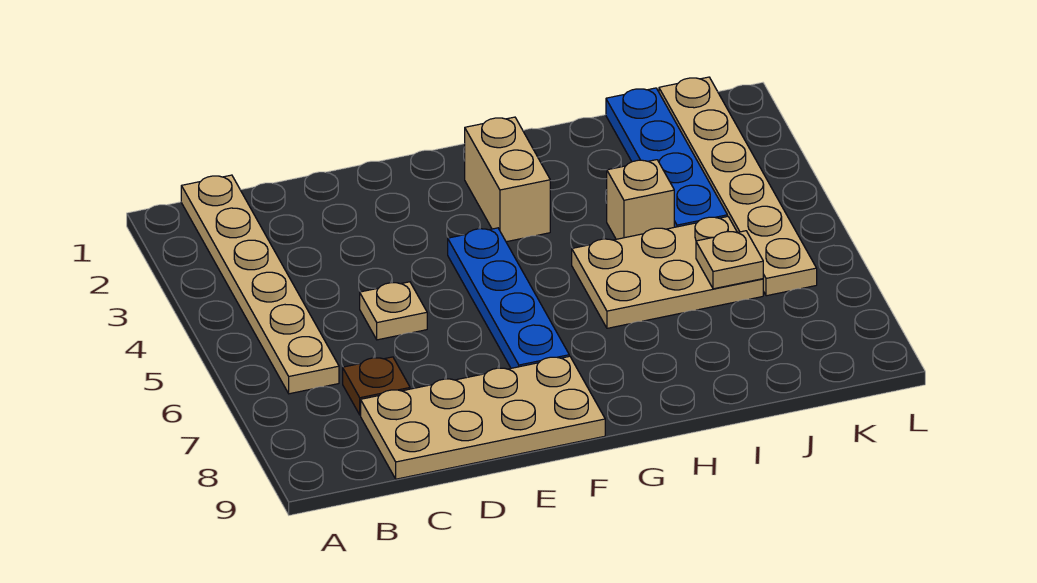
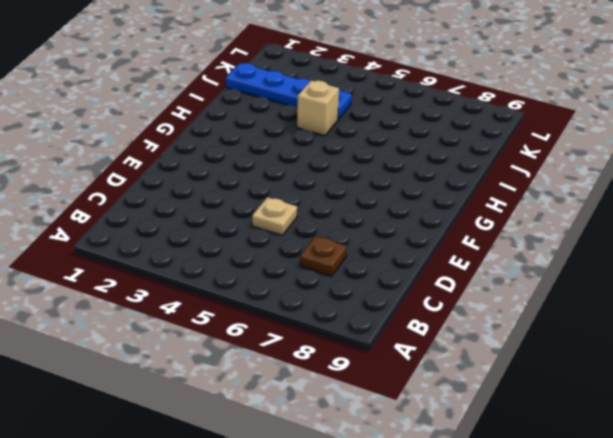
none -> tan 1x6 plate [181,175,339,394]
none -> tan 2x4 plate [361,356,605,479]

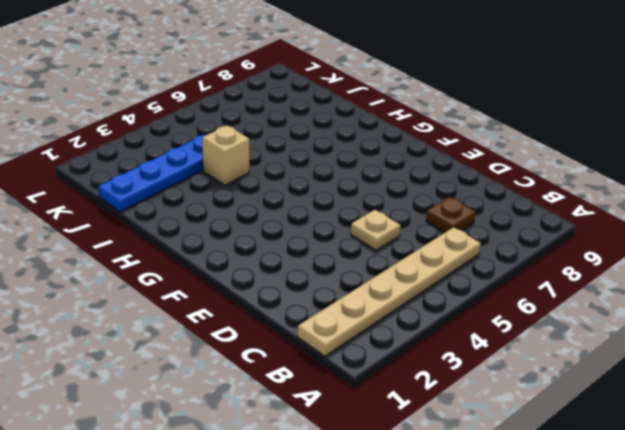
none -> tan 2x4 plate [361,356,605,479]
none -> blue 1x4 plate [448,228,569,368]

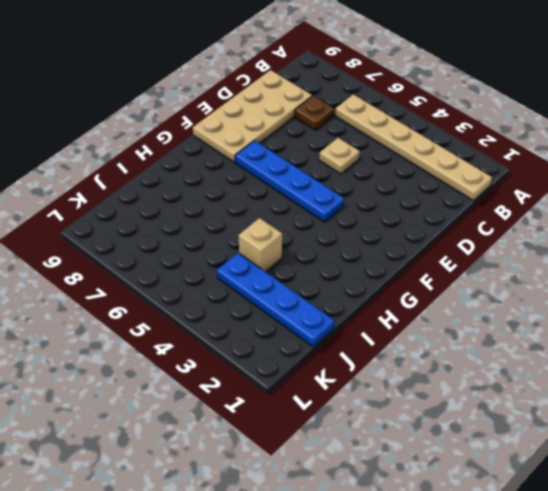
none -> tan 1x2 brick [465,117,550,242]
none -> tan 2x3 plate [572,216,763,328]

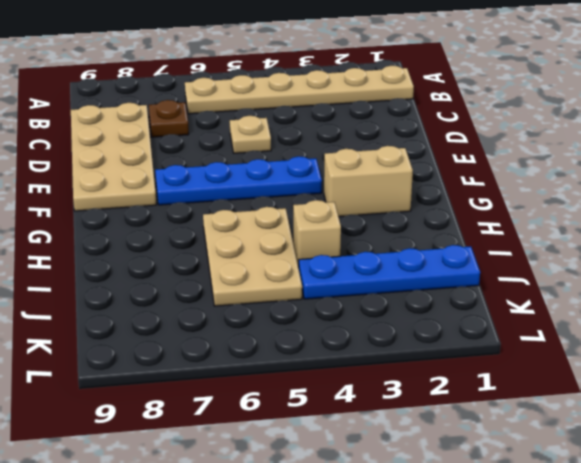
none -> tan 1x6 plate [659,77,817,296]
none -> tan 1x1 plate [696,231,763,289]

